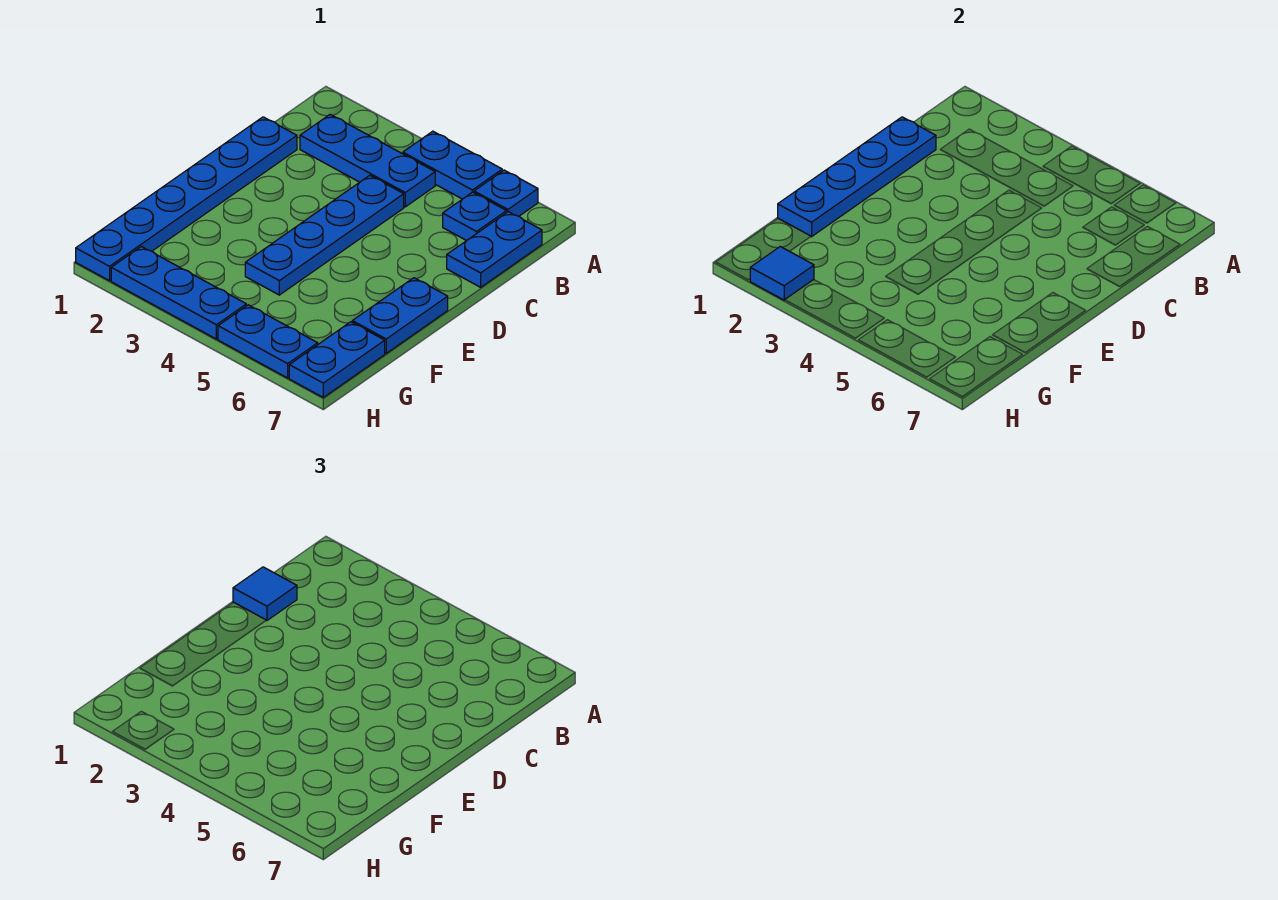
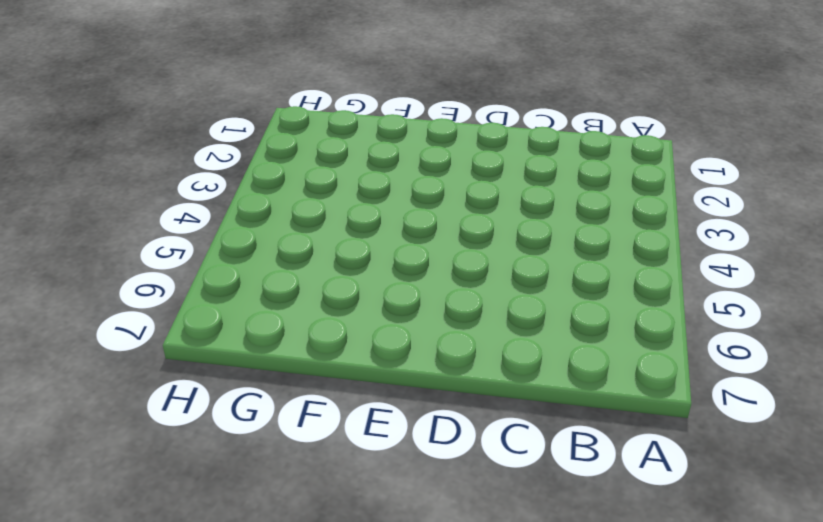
none -> blue 1x2 plate [403,131,502,199]
none -> blue 1x1 plate [474,170,538,216]
none -> blue 1x3 plate [300,114,435,207]

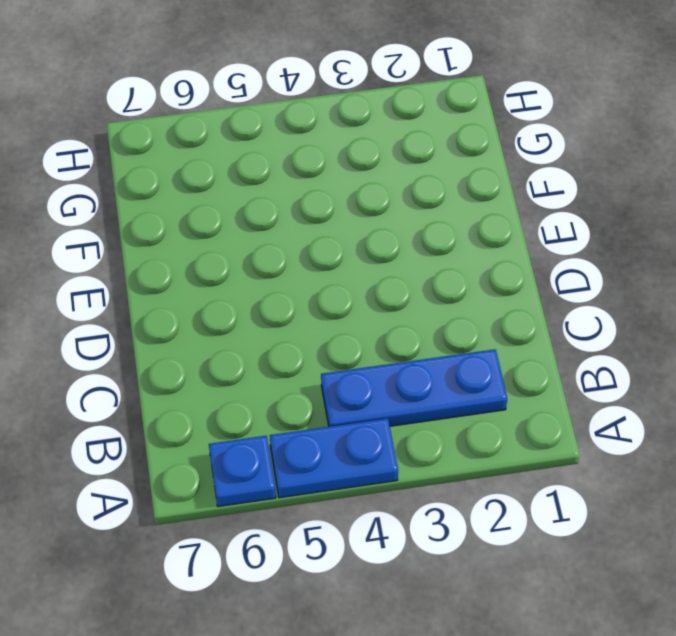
none -> blue 1x1 plate [443,192,506,241]
none -> blue 1x2 plate [447,212,542,287]
none -> blue 1x6 plate [76,117,297,281]

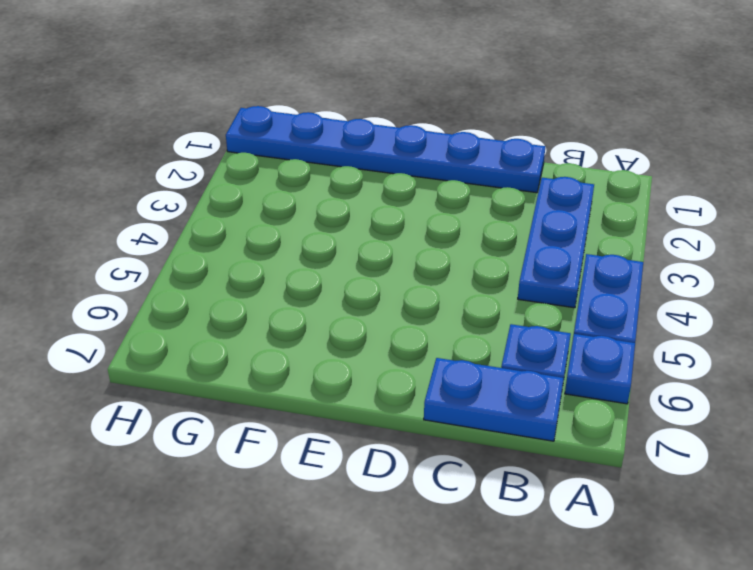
none -> blue 1x4 plate [245,175,404,295]
none -> blue 1x2 plate [352,278,448,353]
none -> blue 1x2 plate [289,322,385,397]

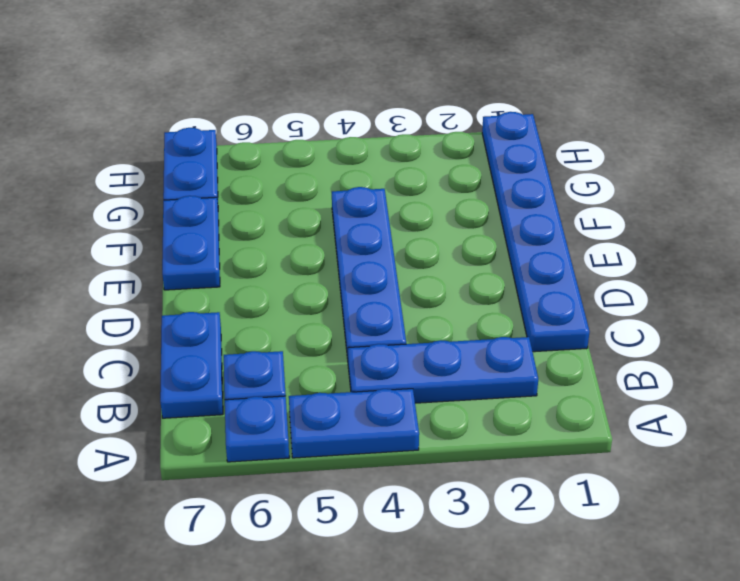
none -> blue 1x3 plate [111,247,246,339]
none -> blue 1x2 plate [218,305,318,378]
none -> blue 1x4 plate [778,117,936,237]

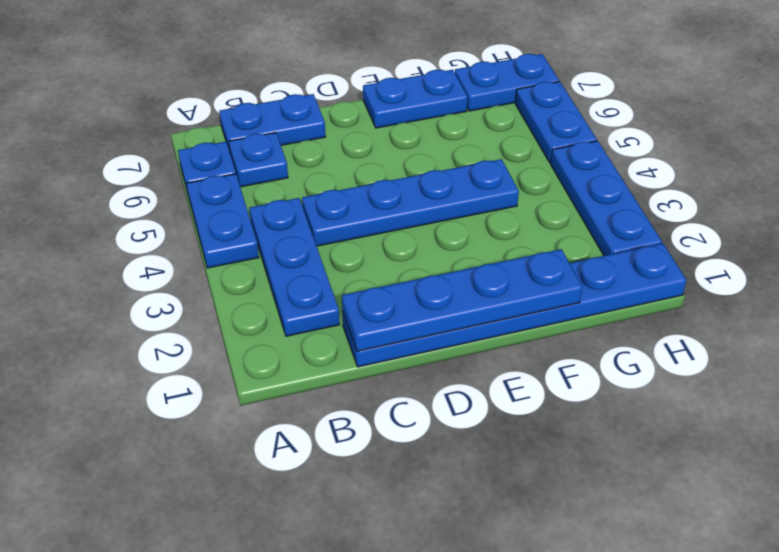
none -> blue 1x1 tile [750,247,814,300]
none -> blue 1x1 tile [233,567,297,621]

